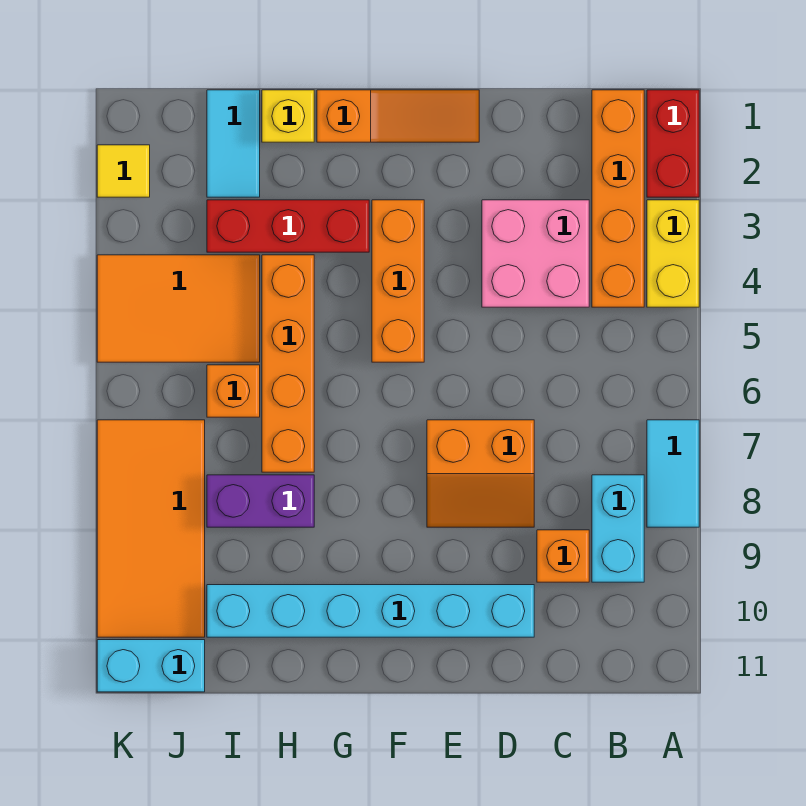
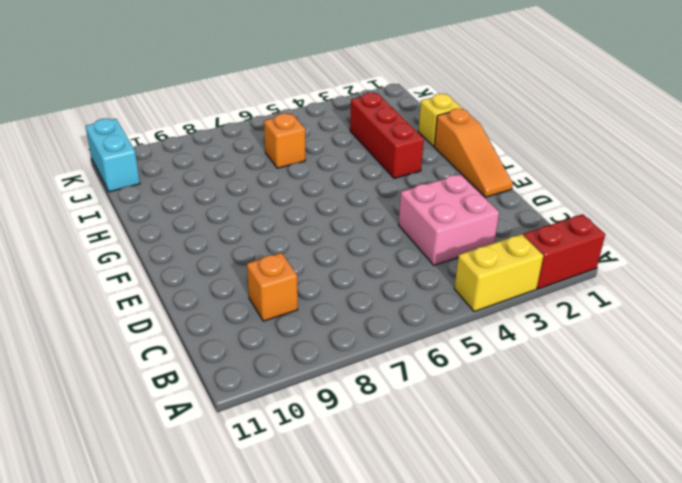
none -> cyan 1x2 tile [647,420,699,527]
none -> orange 1x4 brick [592,90,644,307]
none -> cyan 1x2 brick [592,475,644,582]

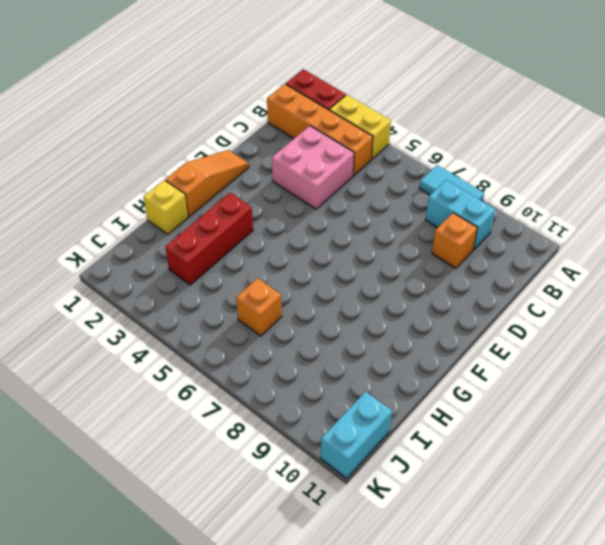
none -> orange 2x2 slope [427,420,534,527]
none -> cyan 1x6 brick [207,585,534,637]
none -> orange 1x3 brick [372,200,424,362]

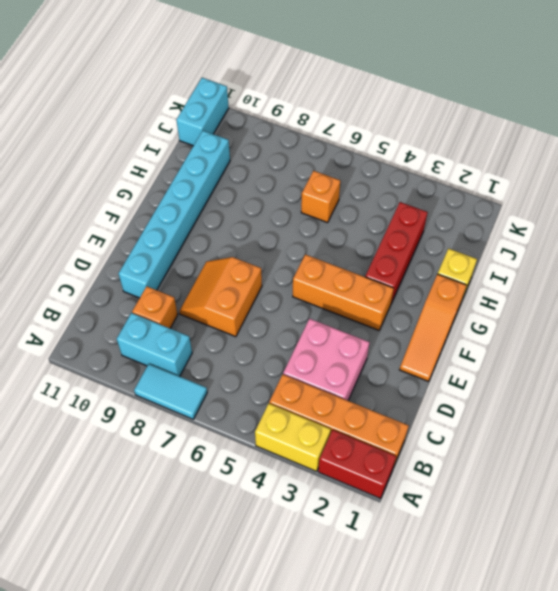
none -> orange 1x4 brick [262,255,314,472]
none -> purple 1x2 brick [207,475,314,527]
none -> cyan 1x2 tile [207,90,260,197]

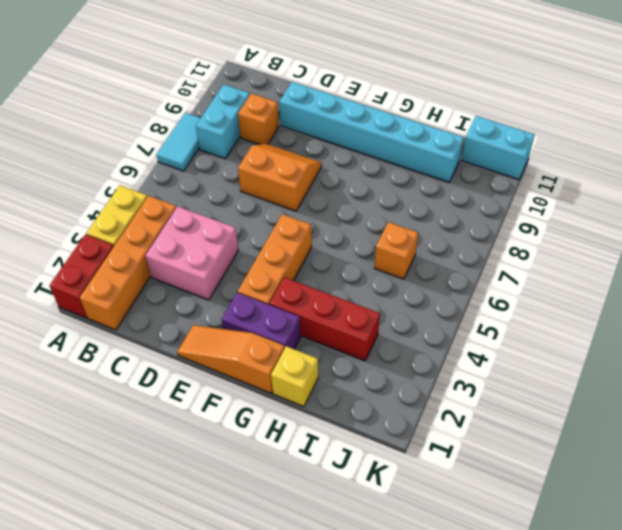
purple 1x2 brick [222,293,301,349] -> purple 1x2 brick moved to [207,475,314,527]
none -> orange 1x4 brick [262,255,314,472]
none -> cyan 1x2 tile [207,90,260,197]
none -> orange 2x3 tile [97,255,260,362]

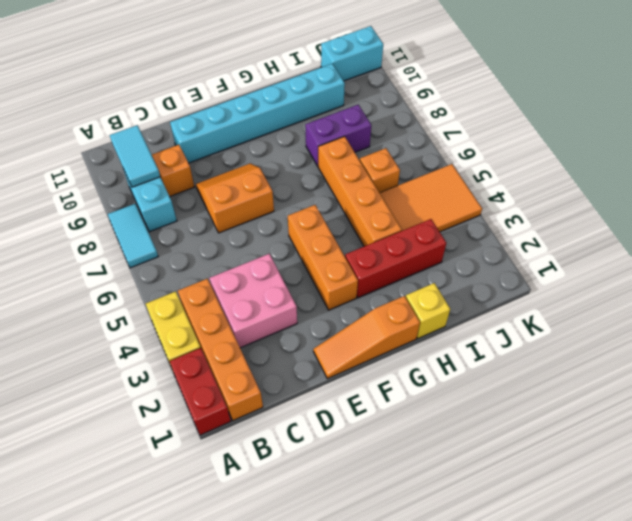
cyan 1x2 tile [110,125,160,187] -> cyan 1x2 tile moved to [207,90,260,197]
none -> orange 2x4 tile [97,420,205,637]
none -> yellow 1x1 tile [97,145,150,197]

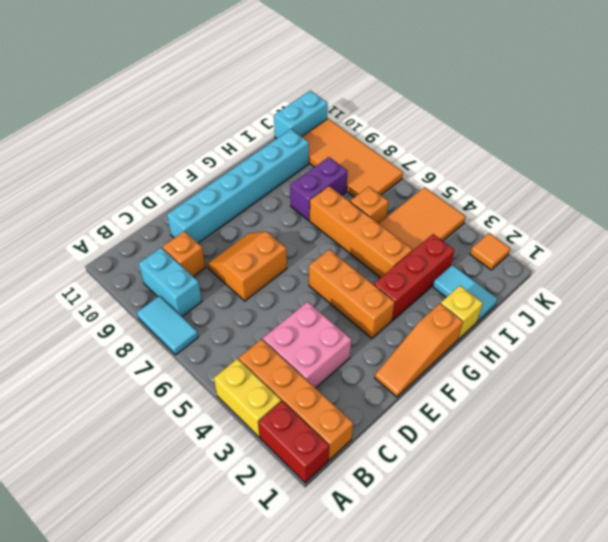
orange 1x1 tile [470,233,510,270] -> yellow 1x1 tile [97,145,150,197]

